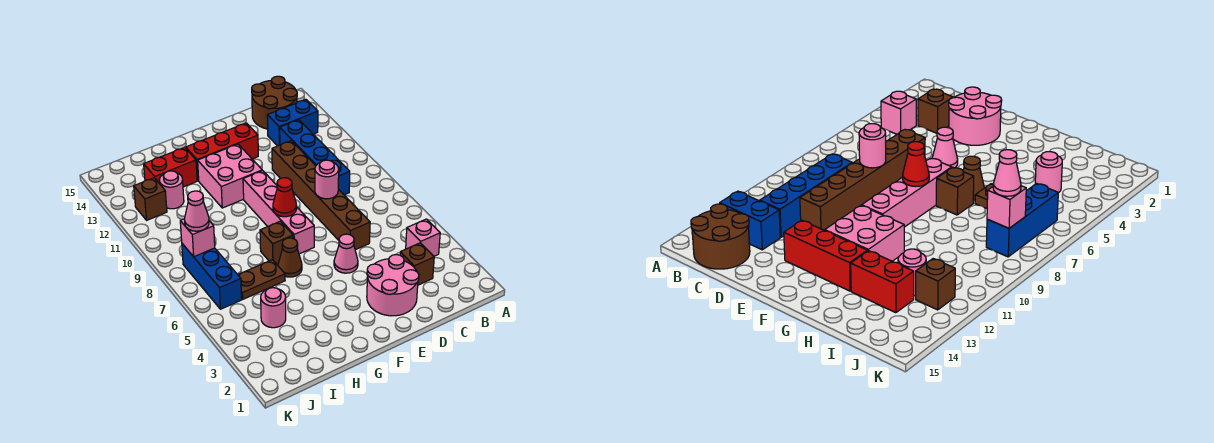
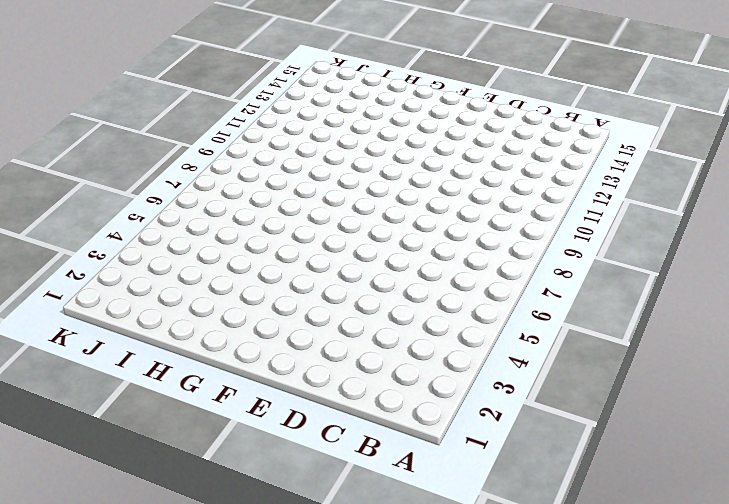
none -> pink 1x1 brick [406,219,440,256]
none -> blue 1x2 brick [267,99,318,146]
none -> brown 2x2 round brick [252,76,297,129]

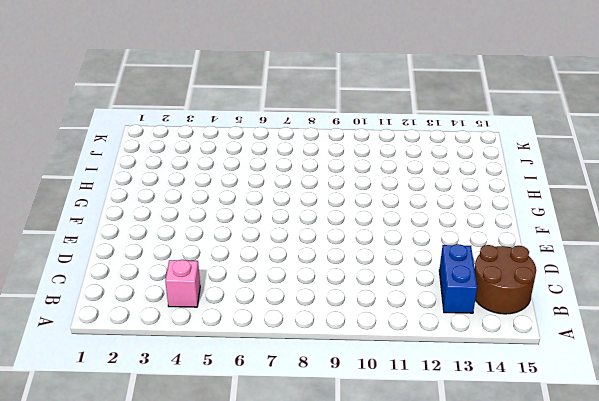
none -> brown 1x1 brick [400,243,434,285]
none -> blue 1x4 brick [280,120,350,195]
none -> pink 2x2 round brick [367,255,419,316]

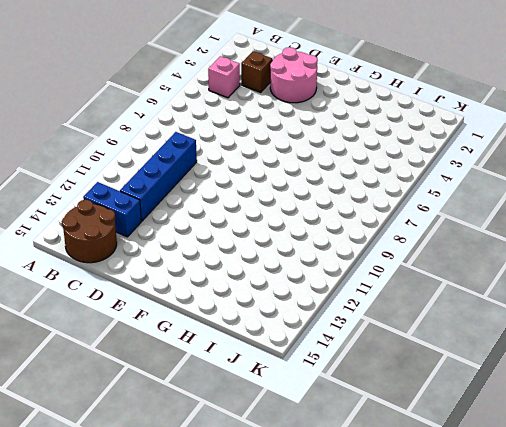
none -> brown 1x6 brick [272,141,370,250]
none -> pink 1x1 cone [334,234,358,273]
none -> red 1x3 brick [186,123,258,181]

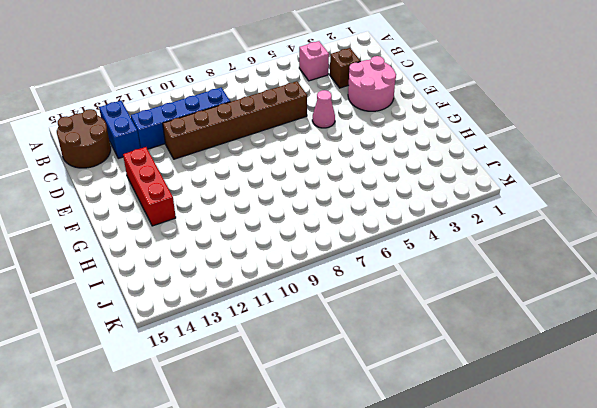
none -> pink 1x4 brick [243,171,314,254]
none -> pink 2x2 brick [198,144,262,208]
none -> brown 1x1 cone [278,238,302,277]

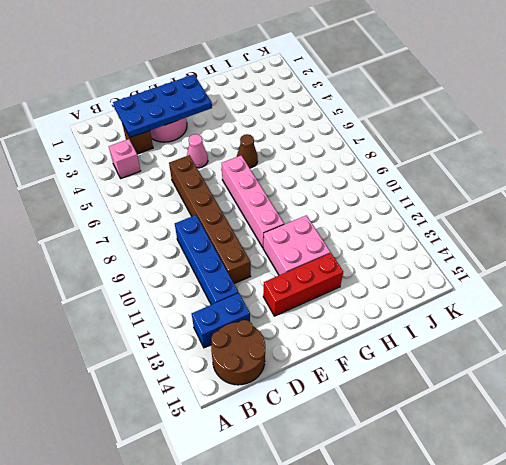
blue 2x4 plate [113,74,212,137] -> none
none -> brown 1x1 brick [260,221,293,264]
none -> brown 1x2 plate [238,260,285,299]
none -> red 1x2 brick [144,147,197,187]

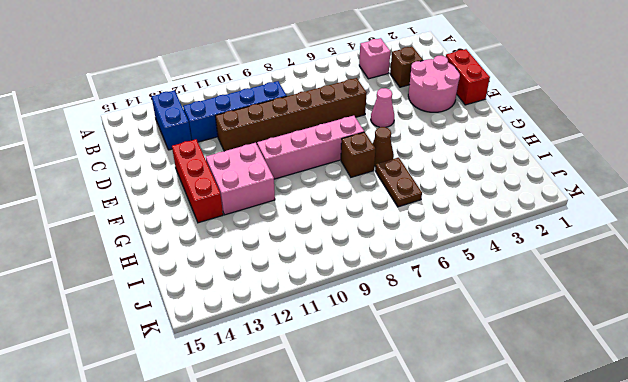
red 1x2 brick [446,49,490,105] -> red 1x2 brick moved to [144,147,197,187]
none -> brown 2x2 round brick [252,76,297,129]
none -> pink 1x1 round brick [261,288,286,328]
none -> pink 1x1 round brick [159,171,184,209]

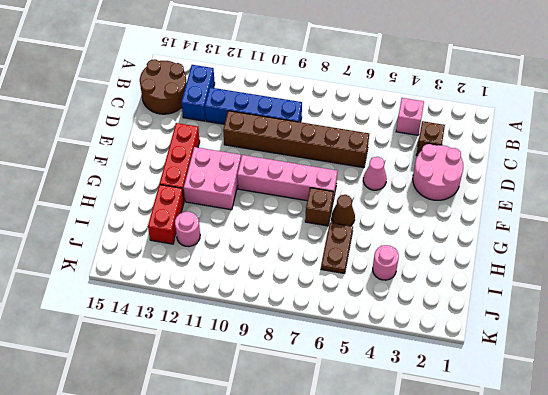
none -> blue 1x3 brick [182,244,242,309]
none -> brown 1x1 brick [134,178,167,220]
none -> pink 1x1 round brick [315,160,339,199]

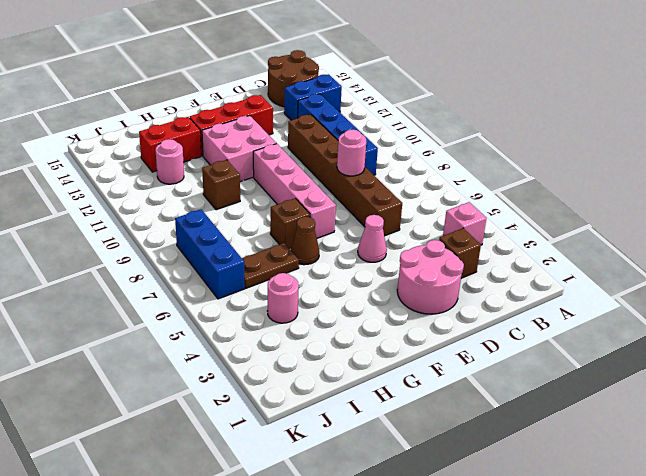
brown 1x1 brick [202,160,240,210] -> brown 1x1 brick moved to [134,178,167,220]
none -> red 1x1 cone [273,178,297,217]
none -> pink 1x1 brick [180,219,215,257]
none -> pink 1x1 cone [185,191,209,231]

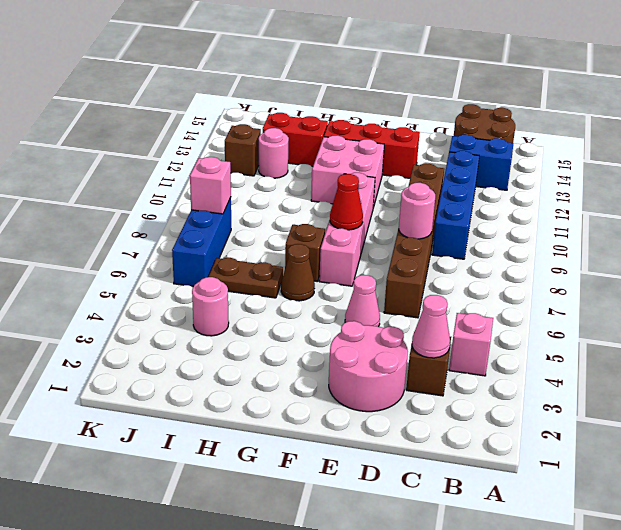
pink 1x1 cone [412,295,450,358] -> pink 1x1 cone moved to [185,191,209,231]

